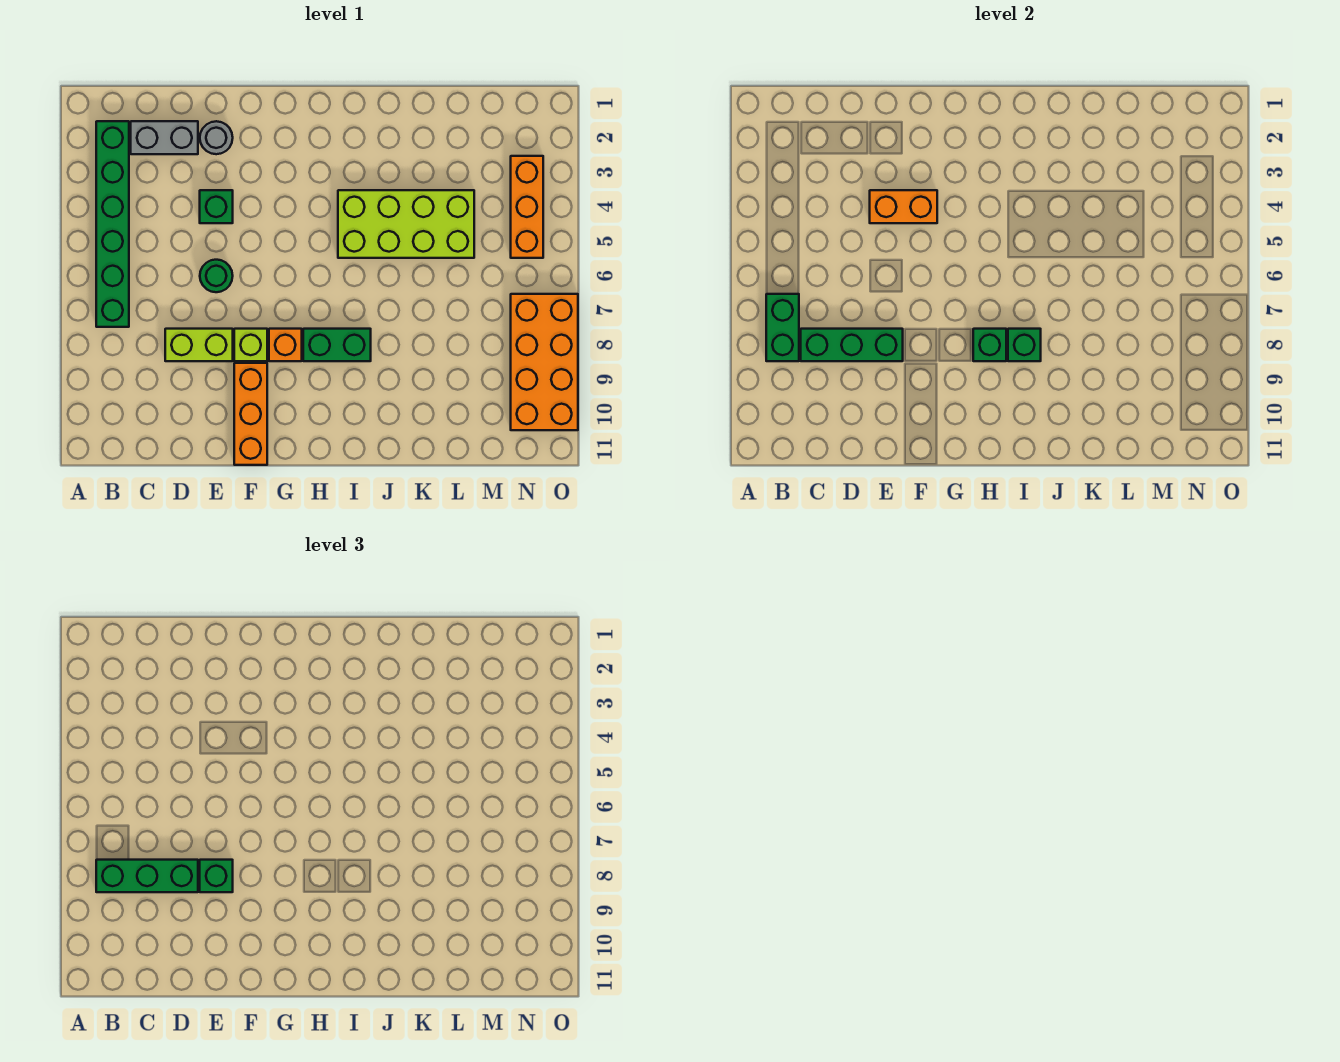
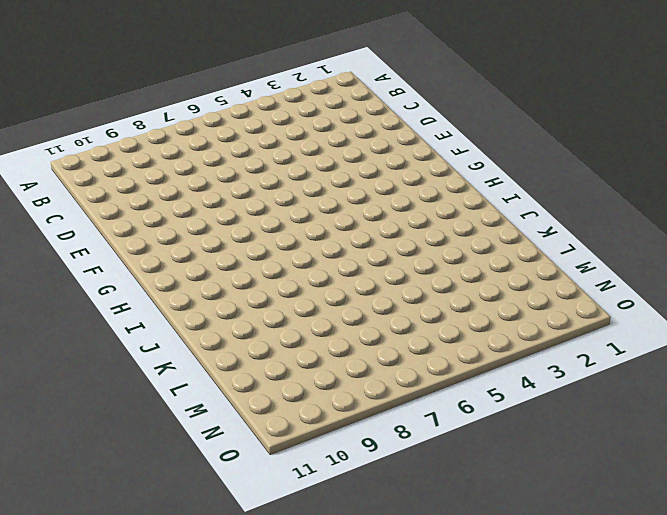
none -> green 1x6 brick [96,121,129,327]
none -> grey 1x2 brick [131,121,198,154]
none -> lime 1x2 brick [165,329,233,361]

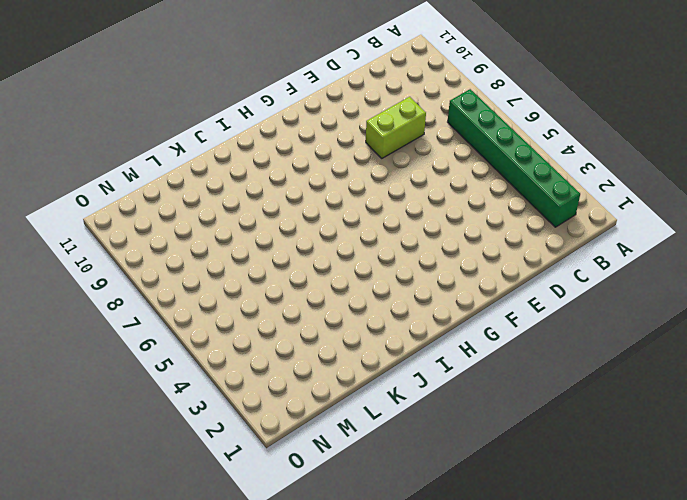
none -> grey 1x2 brick [131,121,198,154]
none -> grey 1x1 round brick [200,121,233,154]
none -> green 1x1 brick [200,190,233,223]

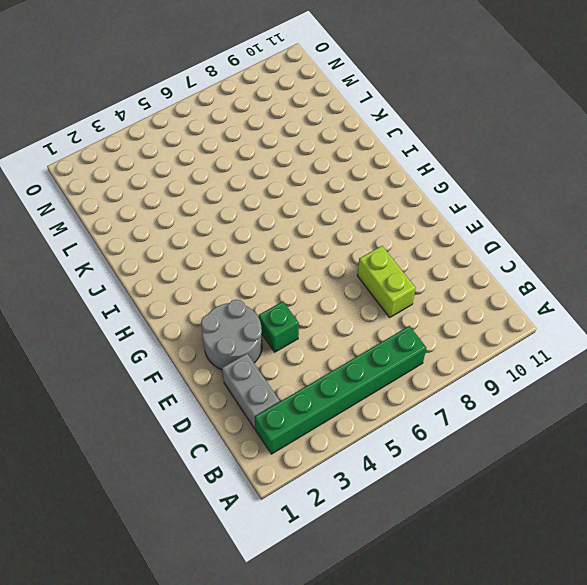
grey 2x2 round brick [201,300,262,370] -> grey 1x1 round brick [200,121,233,154]
none -> green 1x1 round brick [200,260,233,292]
none -> lime 1x1 brick [234,329,267,361]
none -> orange 1x3 brick [234,363,267,465]

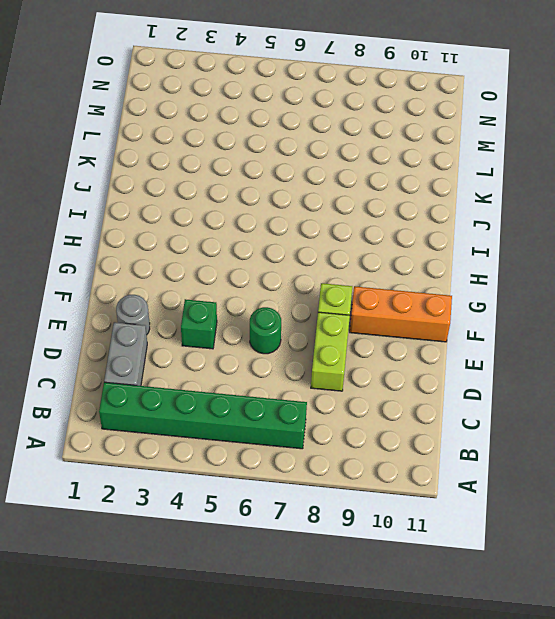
none -> orange 1x1 brick [269,329,302,361]
none -> green 1x2 brick [303,329,371,361]
none -> lime 2x4 brick [338,190,474,258]

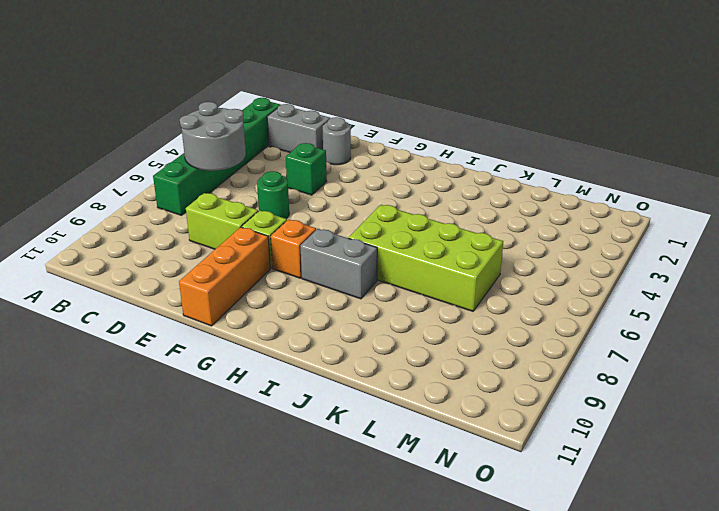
grey 2x2 round brick [180,102,246,171] -> none
grey 1x2 brick [301,229,377,299] -> green 1x2 brick [303,329,371,361]
lime 2x4 brick [349,205,503,311] -> lime 2x4 brick moved to [338,190,474,258]
none -> orange 1x3 brick [511,156,543,258]
none -> orange 2x4 brick [511,294,578,430]
none -> green 1x2 brick [766,294,799,361]

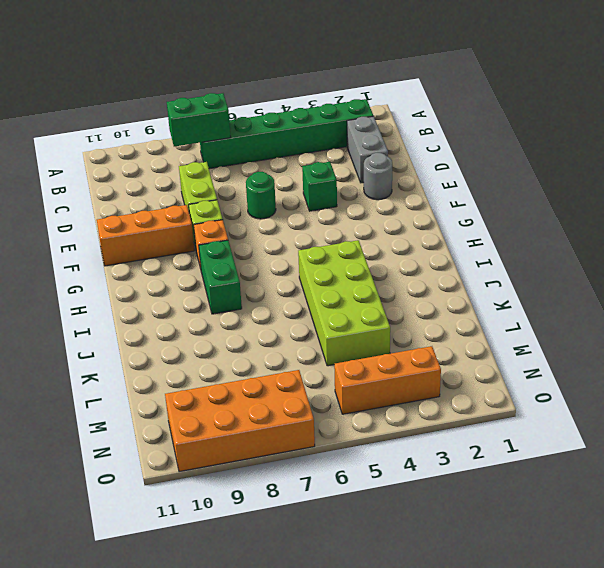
none -> green 1x3 brick [801,329,903,361]
none -> orange 1x2 brick [870,190,937,223]
none -> green 1x1 brick [973,329,1006,361]

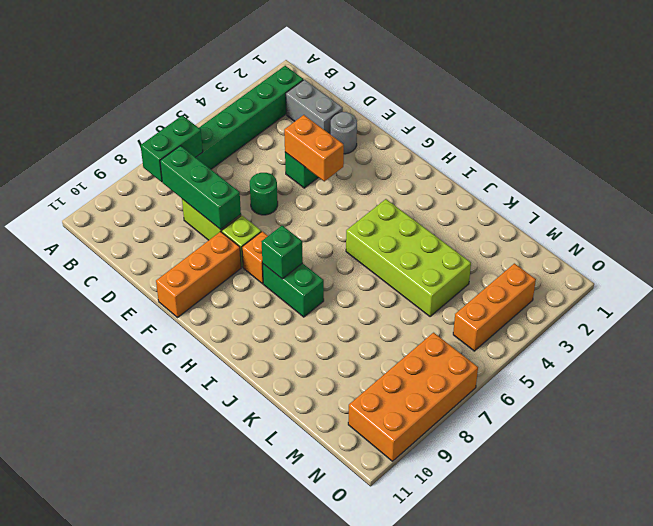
none -> green 1x1 brick [1008,329,1041,361]
none -> green 1x3 brick [96,860,198,892]
none -> green 1x1 brick [200,860,233,892]

